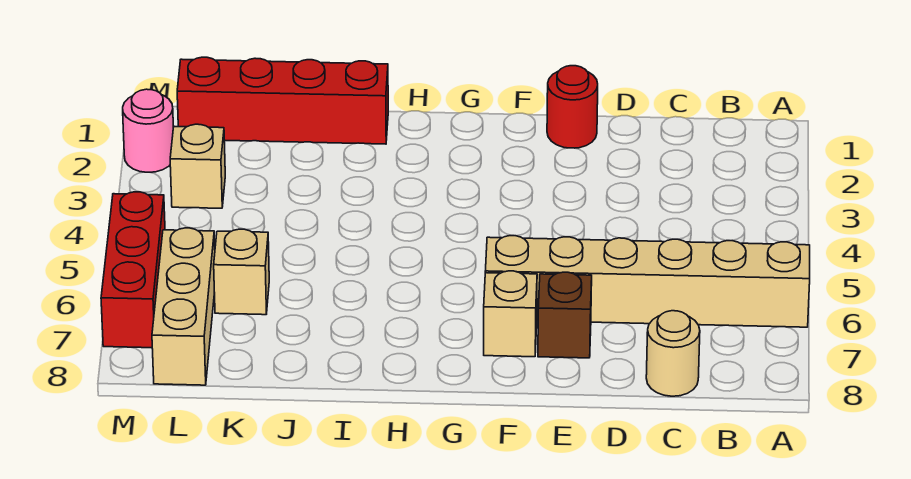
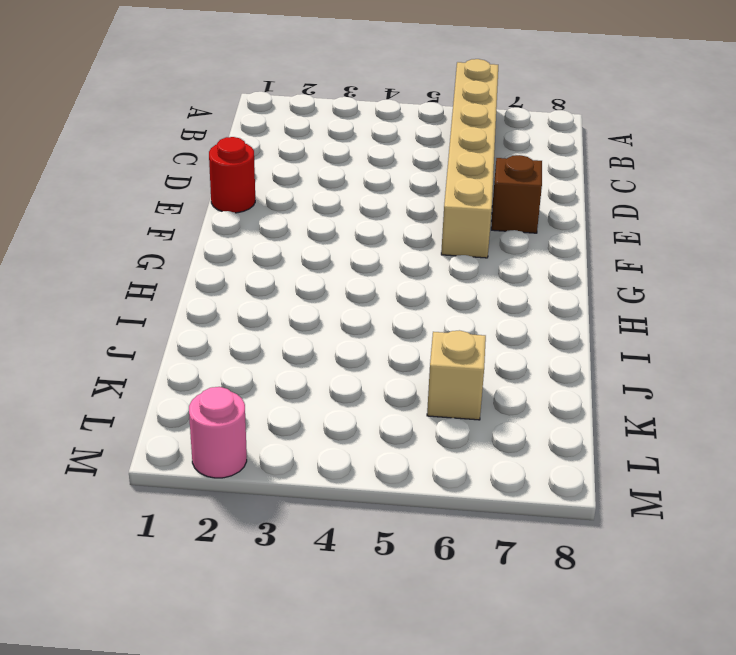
none -> tan 1x1 round brick [646,311,700,396]
none -> tan 1x1 brick [484,271,537,357]

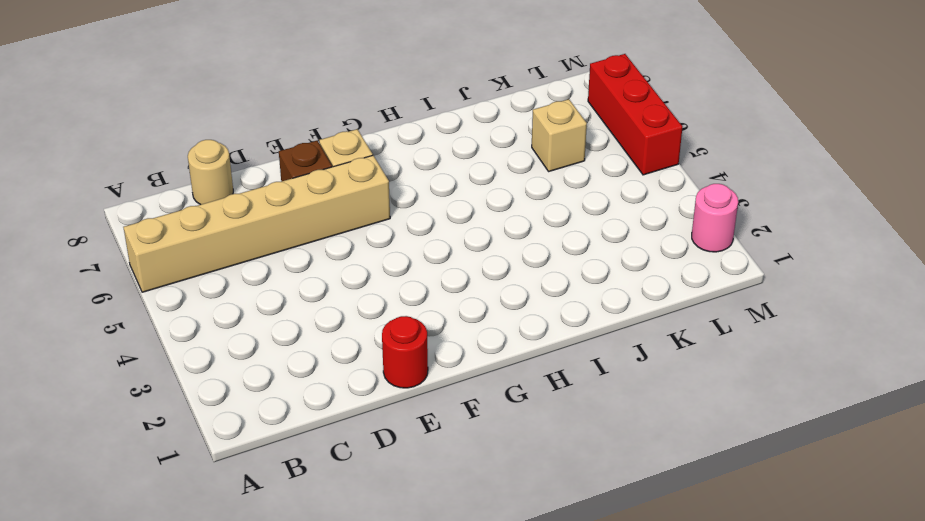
none -> red 1x4 brick [177,57,388,144]
none -> tan 1x1 brick [170,124,225,208]

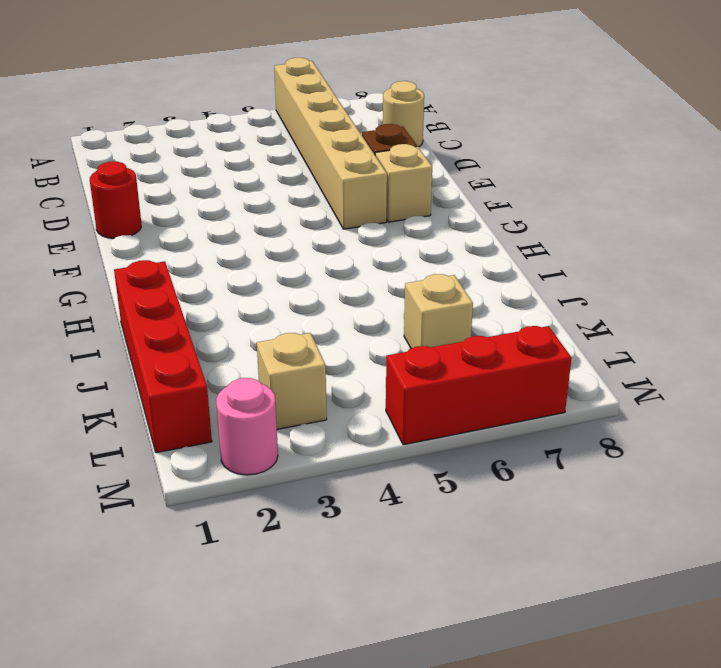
none -> tan 1x3 brick [152,228,215,385]

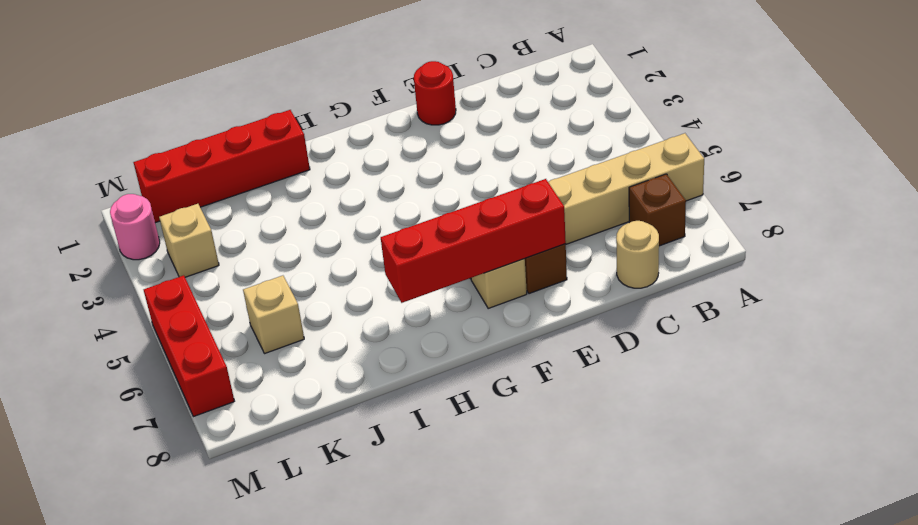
brown 1x1 brick [629,174,686,246] -> none
red 1x4 brick [381,179,566,303] -> none
none -> tan 1x3 brick [152,228,215,385]

